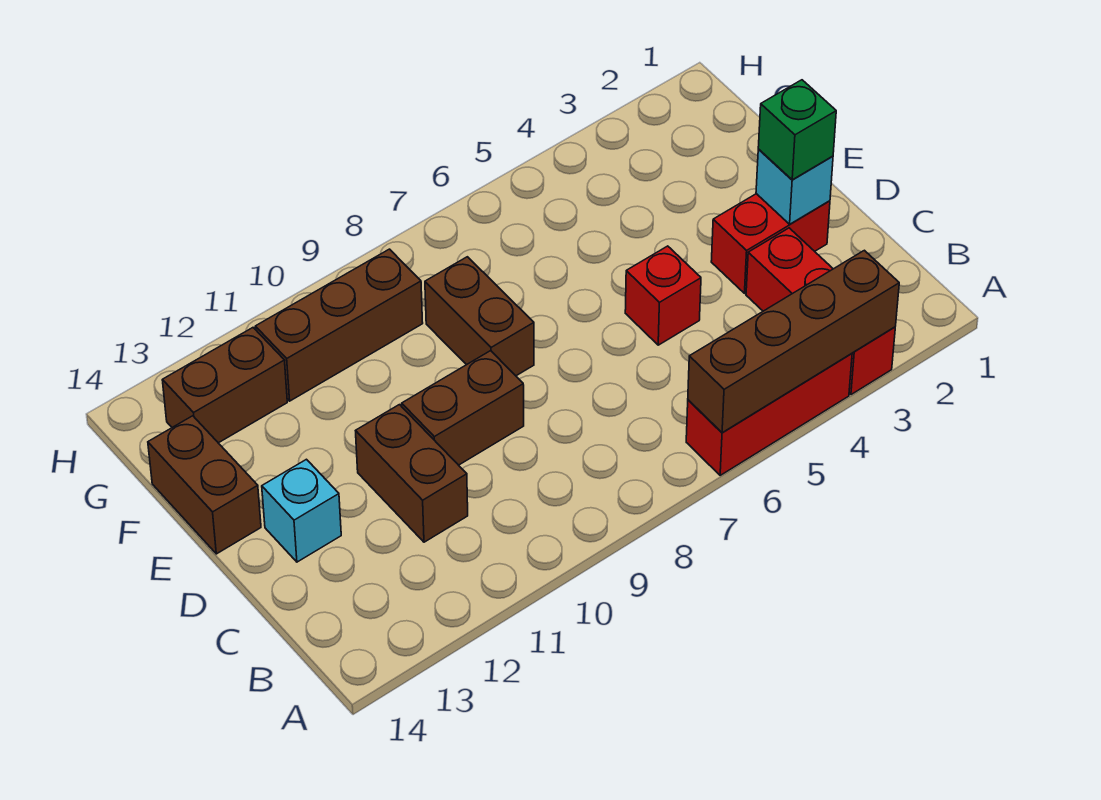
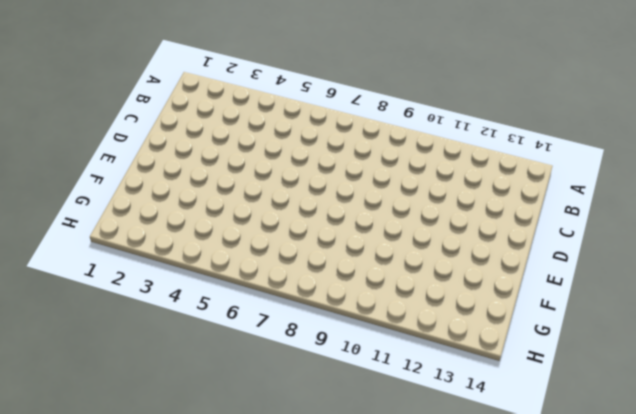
none -> red 1x3 brick [746,228,895,395]
none -> red 1x3 brick [686,353,852,475]
none -> brown 1x2 brick [356,405,468,542]

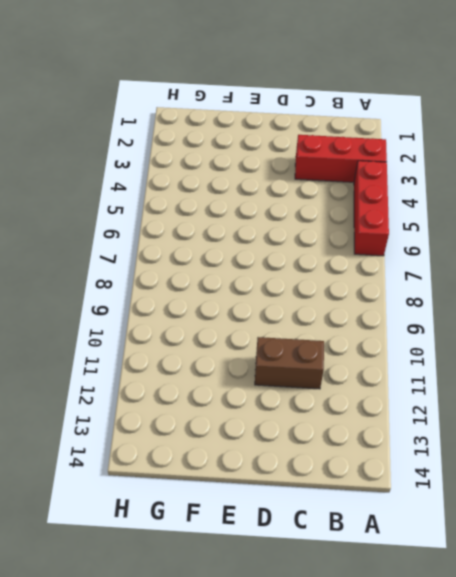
none -> red 1x2 brick [711,194,830,293]
none -> red 1x1 brick [625,246,701,345]
none -> brown 1x2 brick [402,351,524,465]

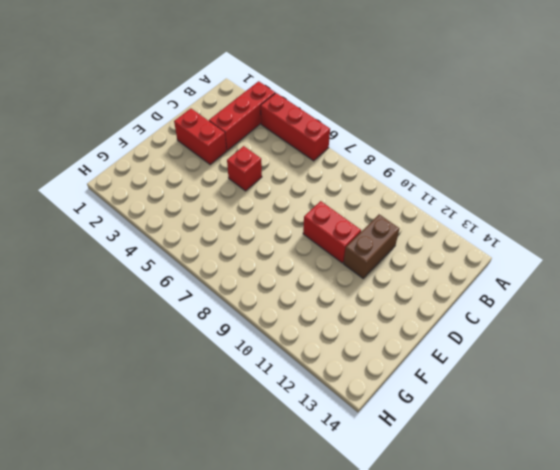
red 1x2 brick [303,201,361,263] -> brown 1x2 brick [402,351,524,465]
none -> cyan 1x1 brick [262,459,341,562]
none -> brown 1x2 brick [425,257,534,376]
none -> brown 1x2 brick [148,416,261,554]

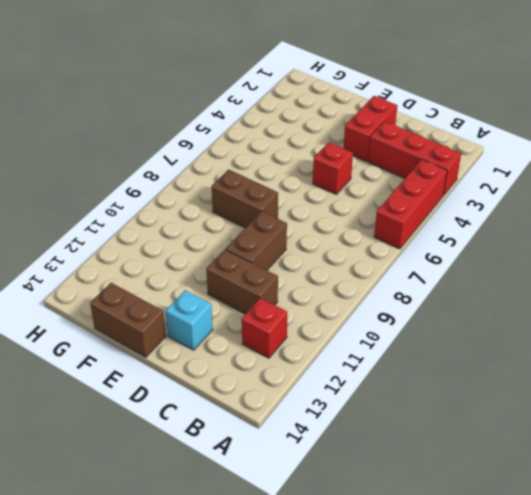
red 1x1 brick [242,298,287,358] -> none
none -> brown 1x3 brick [255,249,423,401]
none -> brown 1x2 brick [162,328,287,443]
none -> brown 1x4 brick [688,250,899,433]

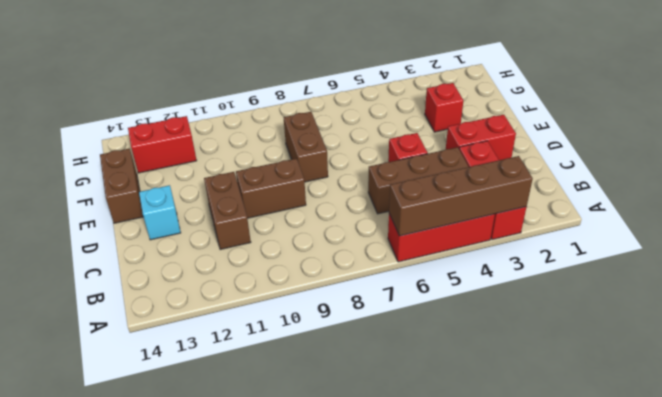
brown 1x3 brick [368,147,469,214] -> brown 1x3 brick moved to [255,249,423,401]
red 1x1 brick [425,83,463,132] -> none
red 1x2 brick [128,116,197,173] -> brown 1x2 brick [162,328,287,443]
none -> cyan 1x1 brick [756,149,833,224]
none -> green 1x1 brick [758,80,836,180]

